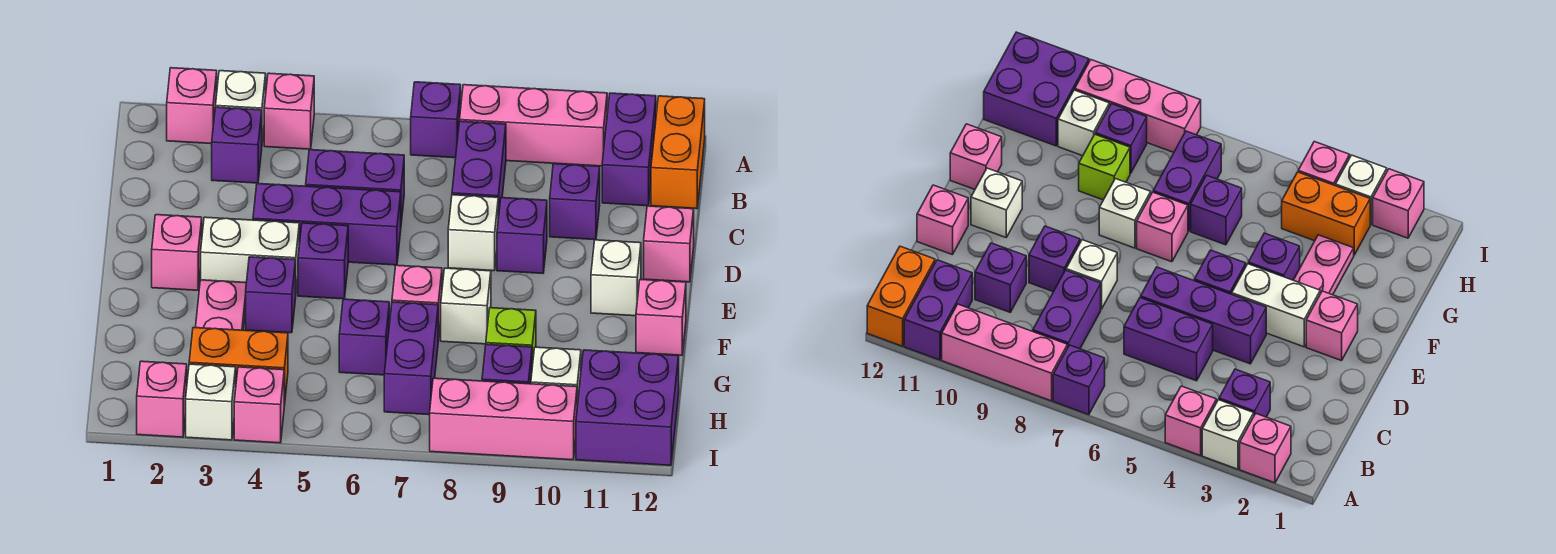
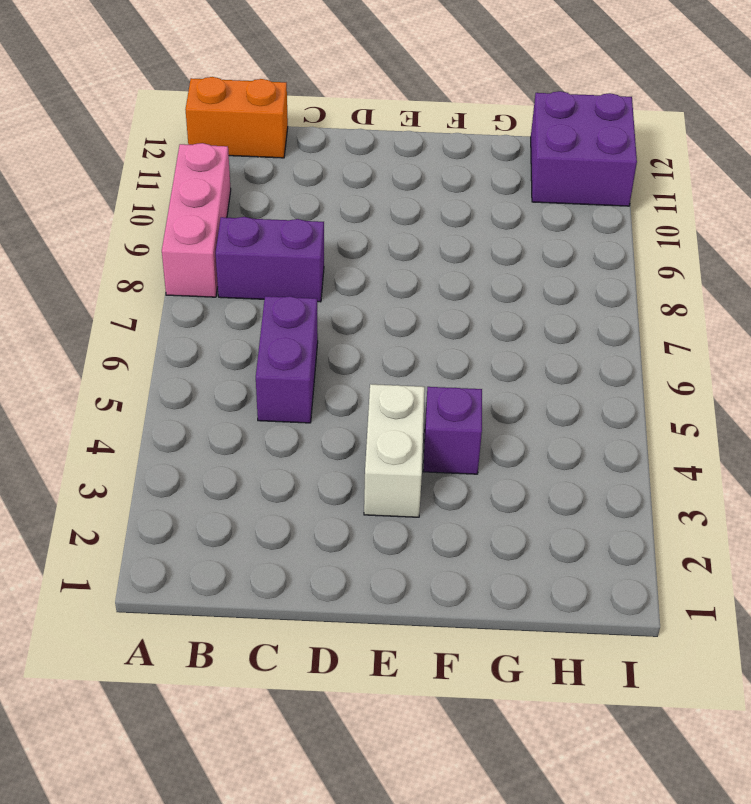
none -> pink 1x1 brick [167,68,217,144]
none -> white 1x1 brick [216,71,266,142]
none -> pink 1x1 brick [264,73,314,149]
none -> purple 1x1 brick [411,82,461,158]

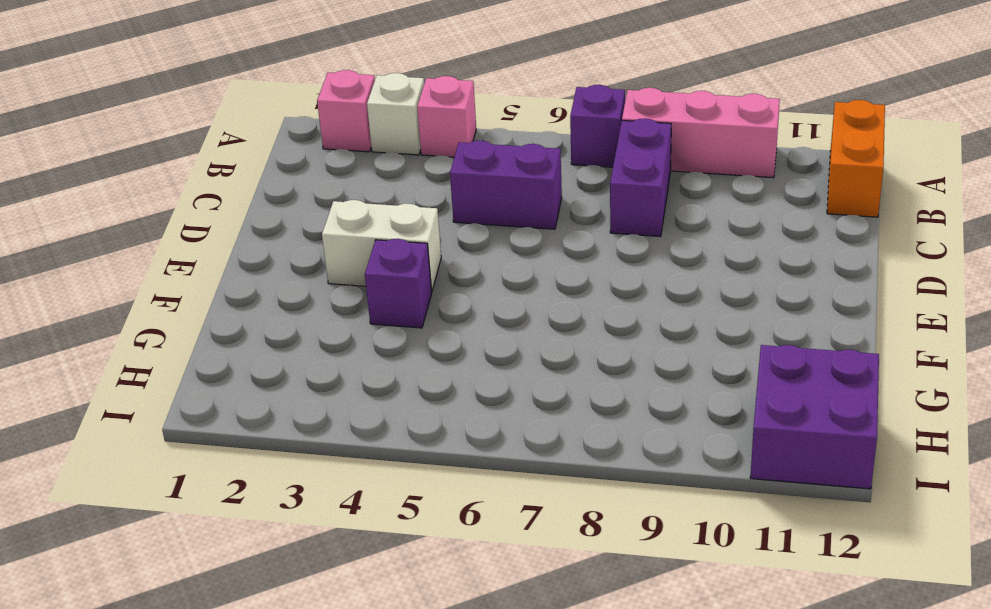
none -> purple 1x2 brick [602,93,656,206]
none -> purple 1x1 brick [212,107,262,183]
none -> purple 1x1 brick [550,164,600,240]
none -> purple 1x3 brick [253,184,401,265]

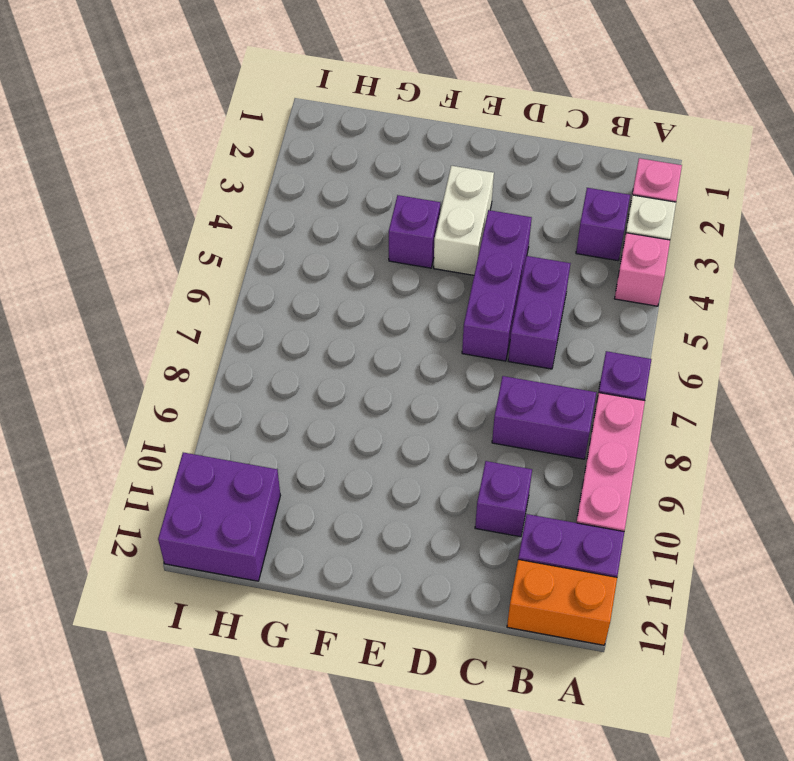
none -> white 1x1 brick [448,195,498,271]
none -> purple 1x1 brick [497,198,547,273]
none -> pink 1x1 brick [644,206,694,282]
none -> pink 1x1 brick [152,215,202,290]

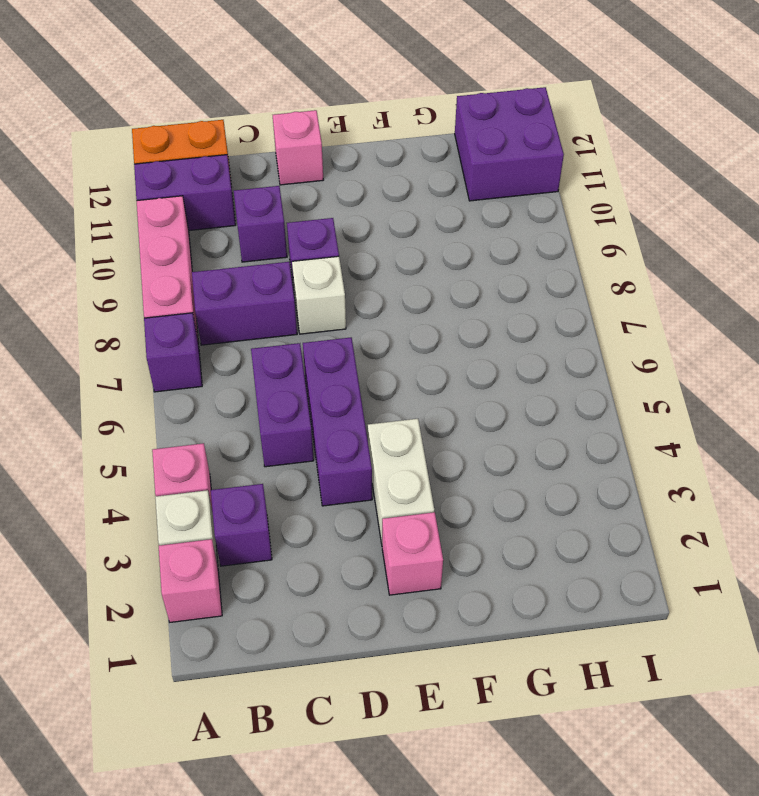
none -> purple 1x1 brick [298,223,348,299]
none -> white 1x1 brick [591,240,641,316]
none -> pink 1x2 plate [195,280,246,330]
none -> purple 1x1 brick [246,257,296,333]

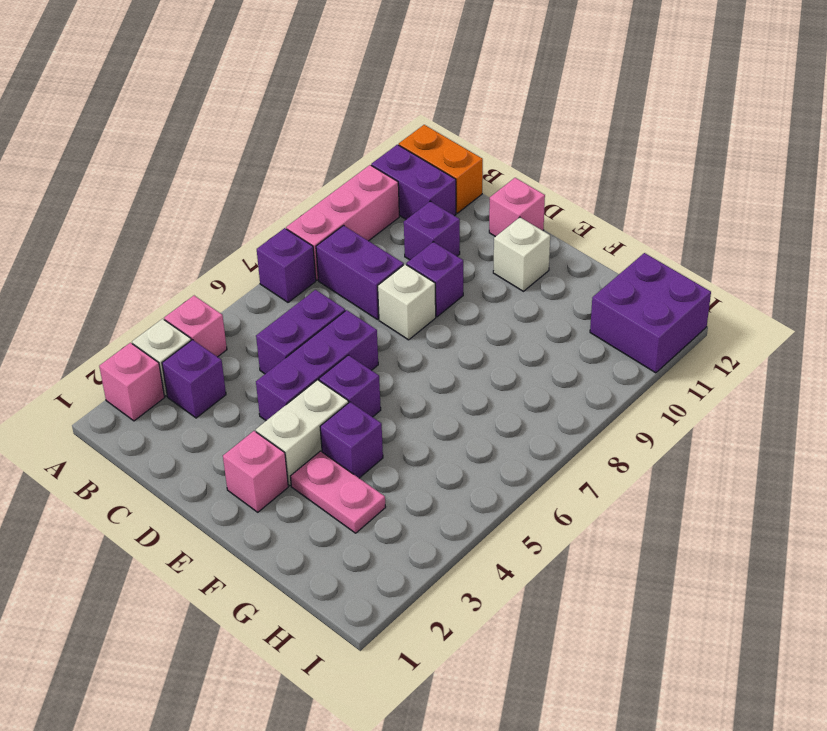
none -> pink 1x1 brick [392,265,442,341]
none -> white 1x1 brick [441,268,491,344]
none -> pink 1x1 brick [636,279,686,355]
none -> purple 1x1 brick [339,299,389,375]

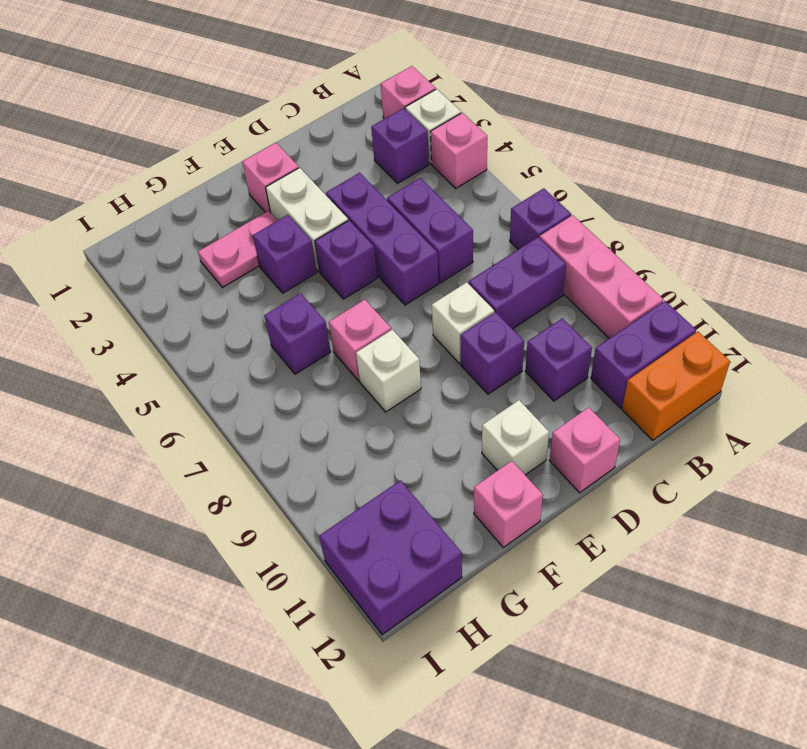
none -> purple 1x2 brick [384,302,438,415]
none -> lime 1x1 brick [486,308,536,366]
none -> orange 1x2 brick [189,327,288,406]
none -> purple 1x1 brick [482,344,532,384]

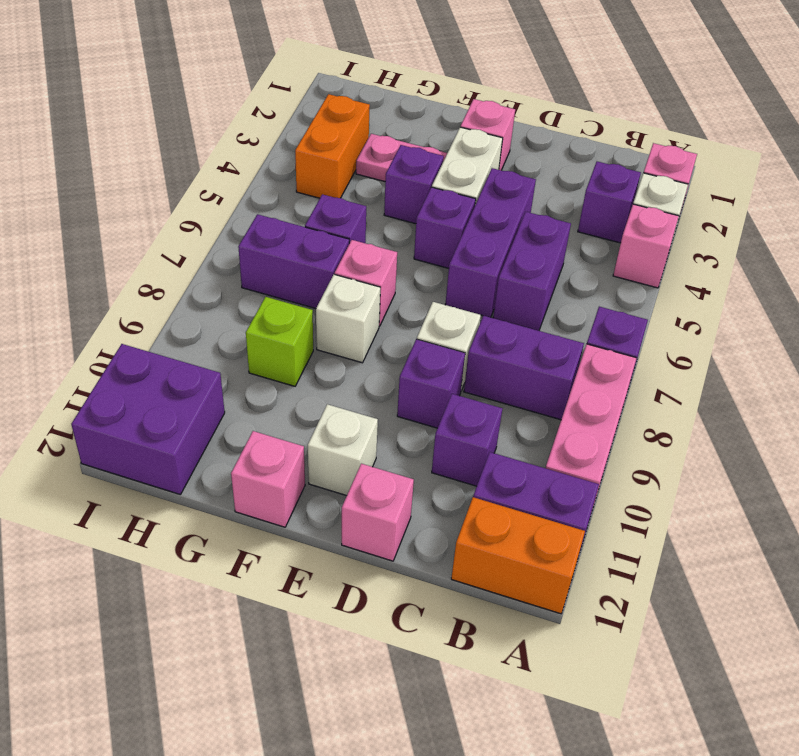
none -> purple 1x1 brick [482,344,532,384]
none -> white 1x1 brick [531,347,581,406]
none -> pink 1x1 brick [137,361,187,437]
none -> white 1x1 brick [186,364,236,440]

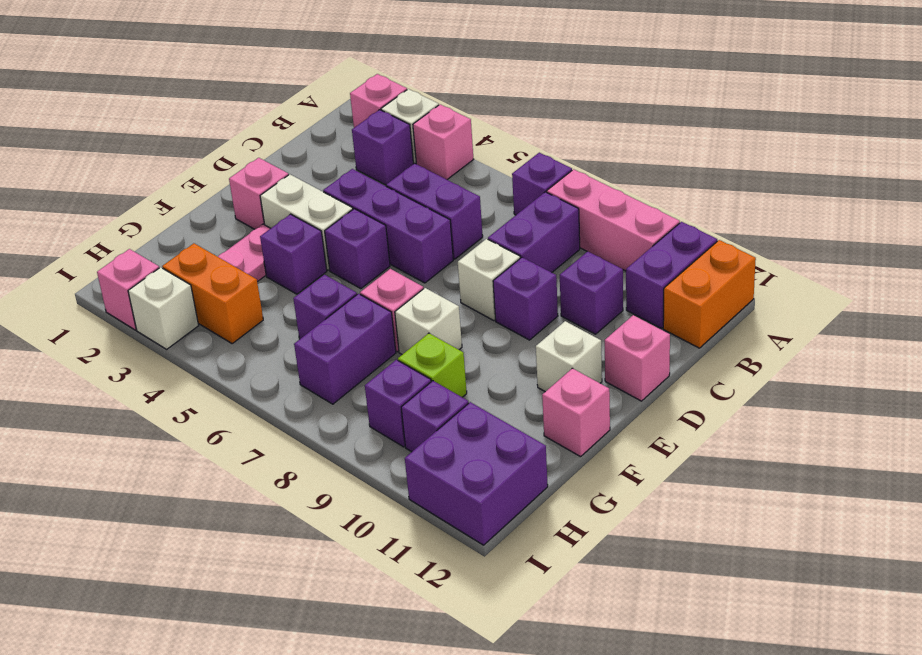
purple 1x1 brick [401,381,469,452] -> white 1x1 brick [531,347,581,406]
none -> pink 1x1 brick [234,367,284,443]
none -> pink 1x3 brick [430,378,577,460]

